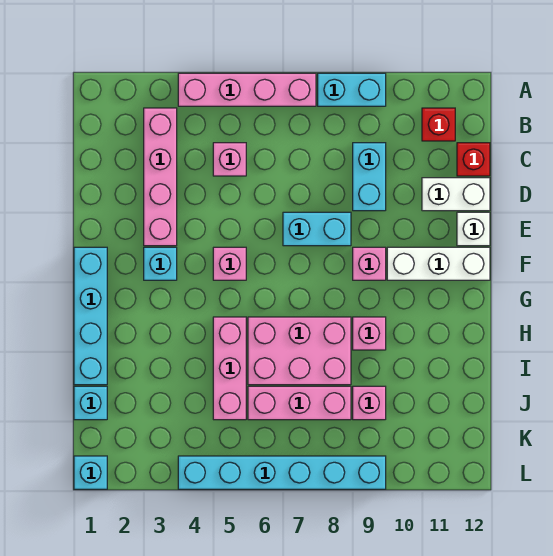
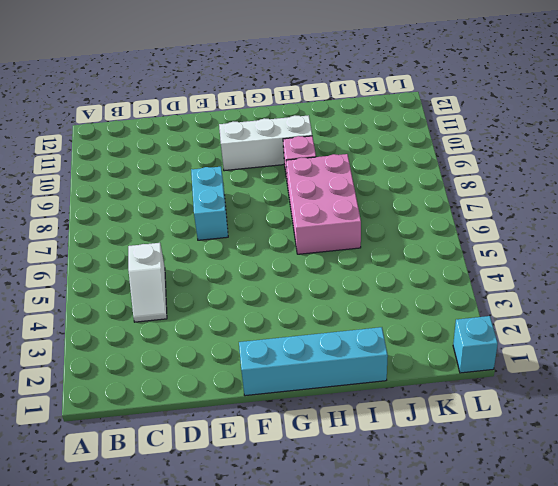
white 1x2 slope [128,243,167,322] -> pink 1x1 brick [213,143,246,176]
white 1x3 brick [219,115,312,171] -> white 1x3 brick turned to [387,247,490,280]
none -> pink 1x4 brick [178,73,316,106]
none -> cyan 1x2 brick [318,73,386,106]
none -> pink 1x4 brick [144,108,177,246]

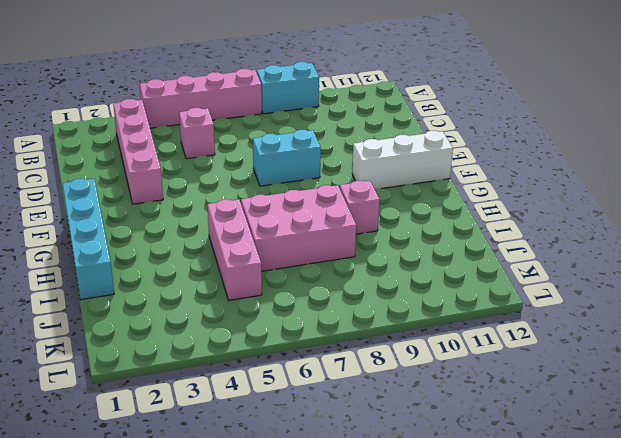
none -> red 1x1 brick [422,108,455,141]
none -> cyan 1x2 brick [353,143,386,211]
none -> red 1x1 brick [457,143,490,176]

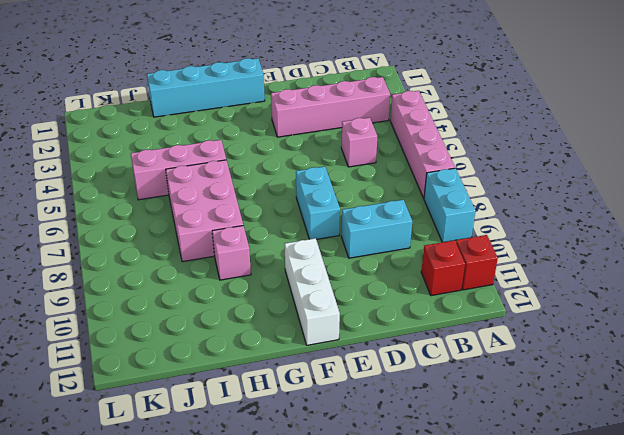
red 1x1 brick [456,235,498,290] -> red 1x1 brick moved to [457,143,490,176]
none -> white 1x2 brick [422,178,490,211]
none -> white 1x1 brick [457,212,490,246]
none -> cyan 1x1 brick [144,247,177,280]

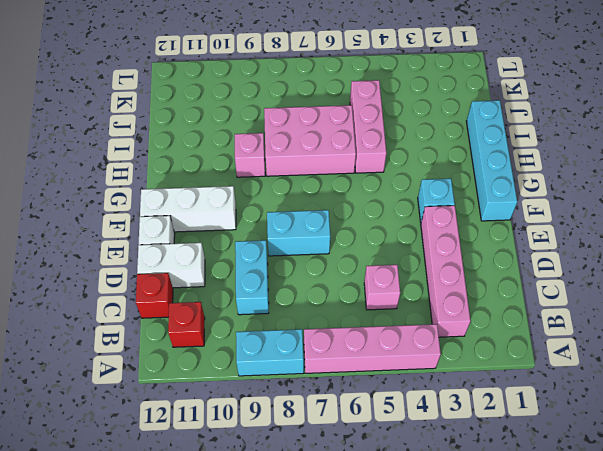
none -> pink 1x1 brick [213,247,246,280]
none -> pink 1x1 brick [353,247,386,280]
none -> cyan 1x1 brick [74,386,107,420]

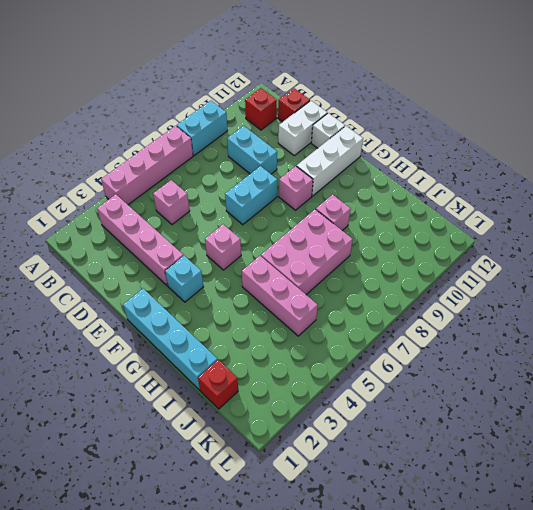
red 1x1 brick [198,360,238,409] -> cyan 1x1 brick [74,386,107,420]
none -> pink 1x3 brick [248,386,351,420]
none -> pink 1x1 brick [353,386,386,420]
none -> cyan 1x1 brick [74,456,107,489]

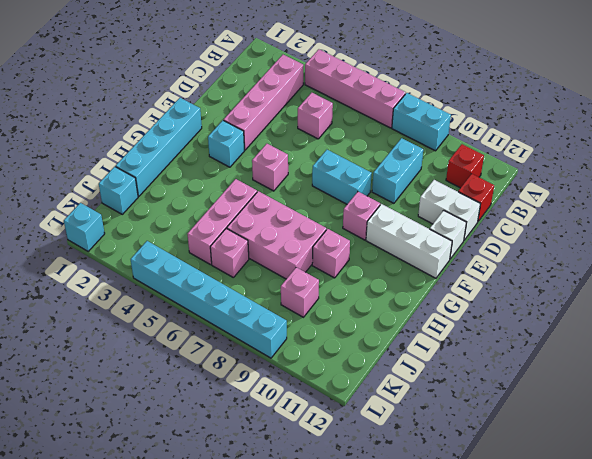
pink 1x1 brick [210,229,249,277] -> pink 1x3 brick [248,386,351,420]

